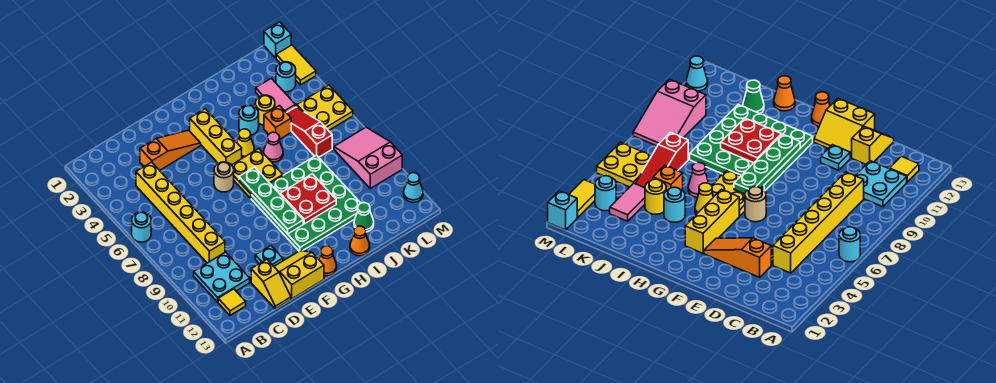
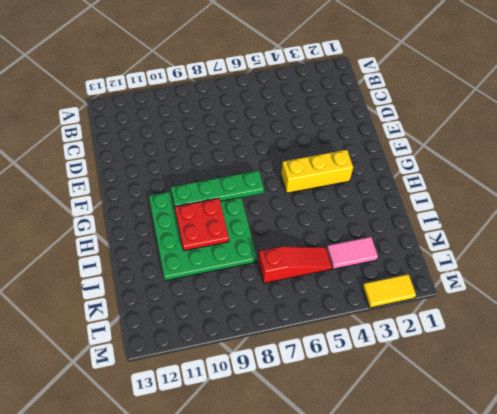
none -> cyan 1x1 round brick [132,212,151,242]
none -> cyan 2x2 plate [194,252,250,302]
none -> yellow 1x1 tile [218,289,246,315]
none -> yellow 1x6 brick [136,162,225,263]

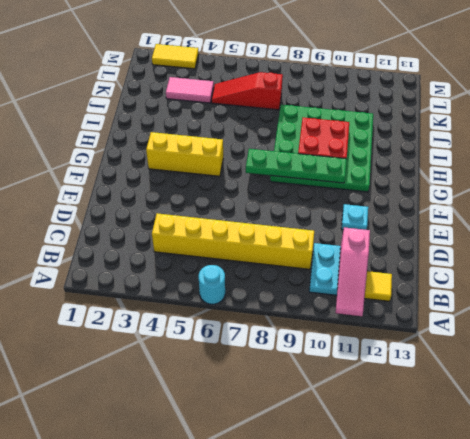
pink 1x3 slope [336,227,370,316] -> none
none -> orange 1x3 slope [140,130,201,170]
none -> yellow 1x2 slope [251,259,291,309]
none -> yellow 2x2 slope [274,251,324,299]
none -> tan 1x1 round brick [214,162,234,192]

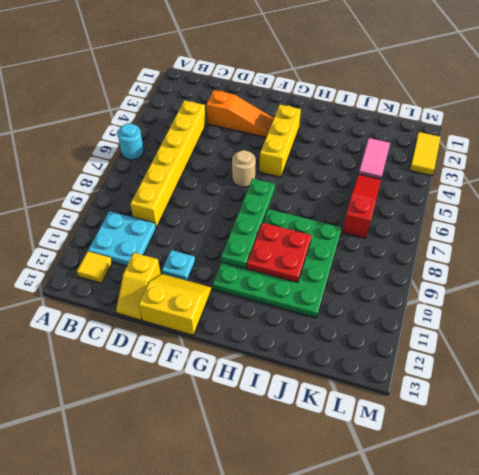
none -> yellow 2x2 plate [232,149,283,198]
none -> orange 1x1 cone [319,246,337,276]
none -> yellow 1x1 cone [237,129,254,158]
none -> cyan 1x1 round brick [239,105,259,135]

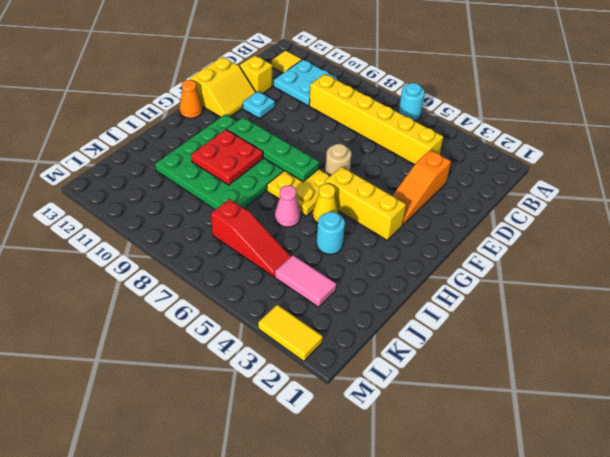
none -> orange 1x1 cone [350,226,370,256]
none -> yellow 1x1 round brick [255,95,275,125]
none -> orange 1x1 brick [264,106,291,139]
none -> green 1x1 cone [354,203,374,232]

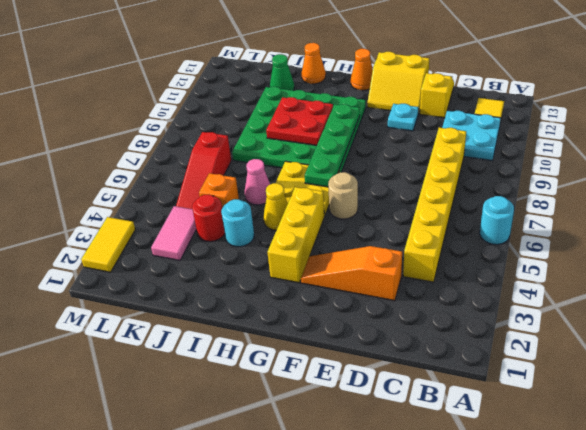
red 1x1 round brick [192,195,225,242] -> yellow 1x1 round brick [255,95,275,125]
none -> cyan 1x1 round brick [276,62,296,92]
none -> yellow 2x2 plate [297,85,353,131]
none -> pink 2x3 slope [334,127,402,189]
none -> cyan 1x1 brick [264,22,291,58]

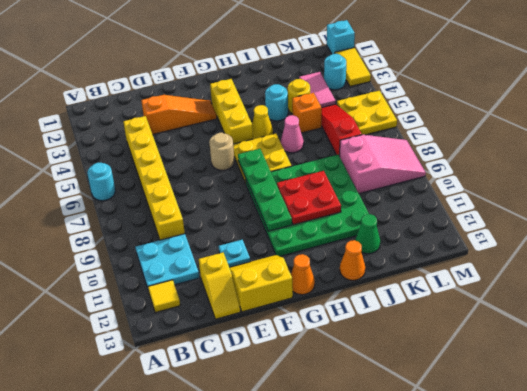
pink 2x3 slope [340,135,426,194] -> pink 2x3 slope turned to [334,127,402,189]
none -> cyan 1x1 cone [404,173,423,202]

